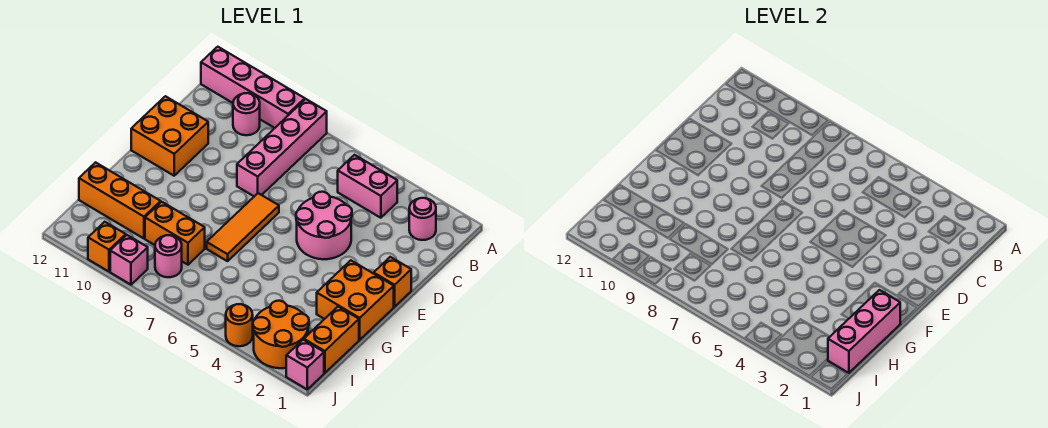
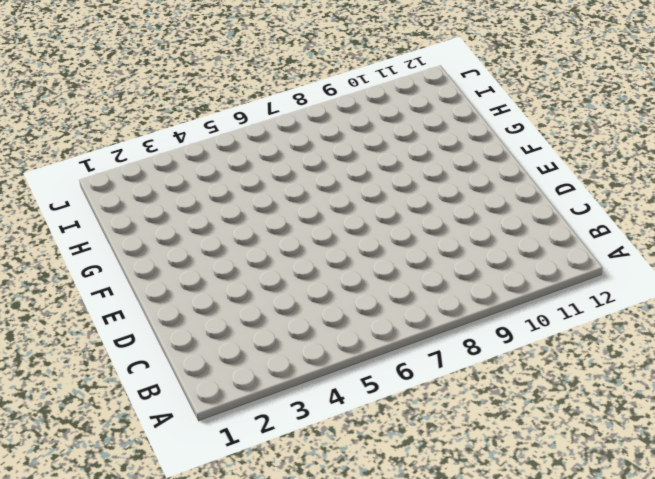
none -> pink 1x4 brick [237,99,327,196]
none -> pink 1x4 brick [201,47,305,128]
none -> pink 1x1 round brick [409,198,436,240]

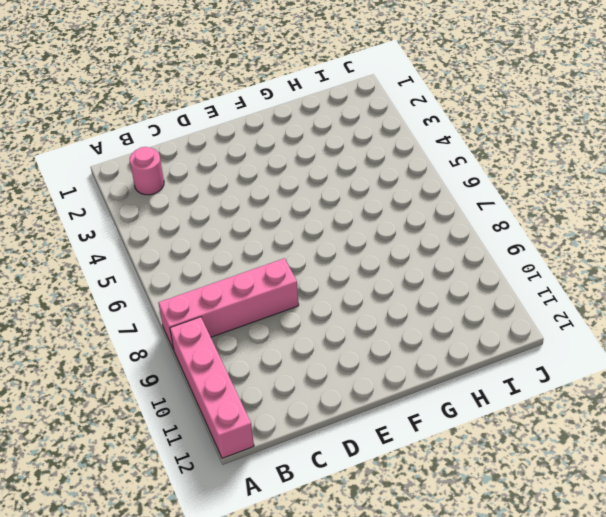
none -> pink 1x2 brick [338,155,397,218]
none -> pink 1x1 round brick [233,93,260,135]
none -> pink 2x2 round brick [296,192,352,259]

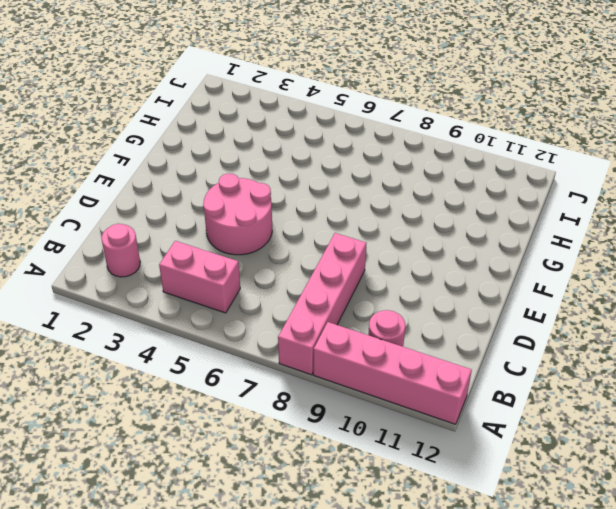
none -> orange 2x2 brick [131,96,208,176]
none -> orange 1x1 brick [374,257,411,307]
none -> orange 1x3 tile [207,193,279,261]

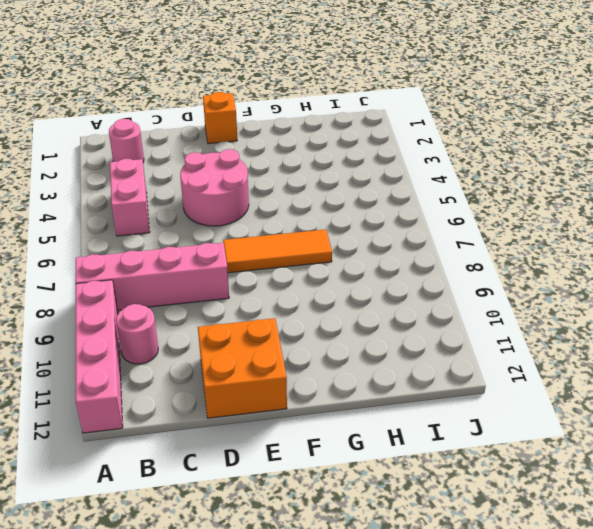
none -> orange 2x2 brick [317,260,394,340]
none -> orange 1x2 brick [304,307,359,373]
none -> orange 1x2 brick [145,202,205,265]

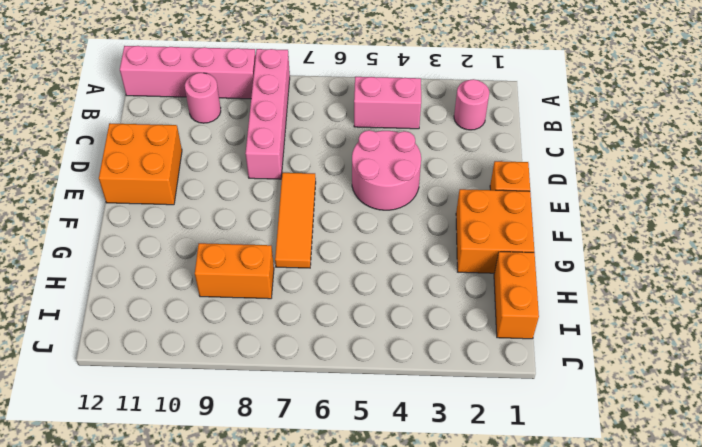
none -> orange 1x3 brick [79,162,161,238]
none -> orange 2x2 round brick [253,301,309,368]
none -> pink 1x1 round brick [155,235,182,277]

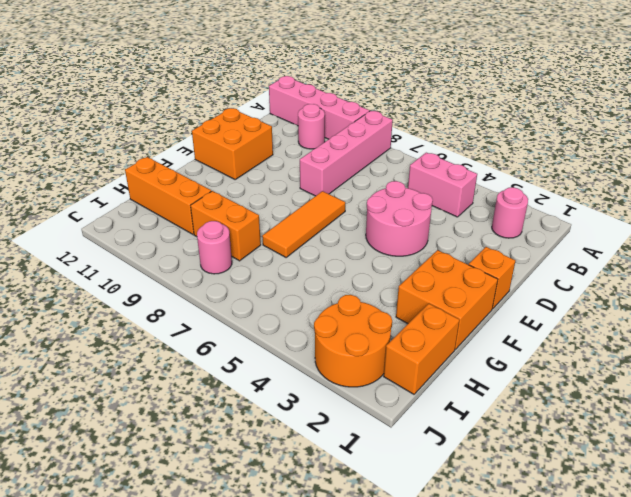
none -> pink 1x1 brick [286,340,324,389]
none -> orange 1x1 round brick [226,304,253,346]
none -> pink 1x1 brick [110,235,148,285]

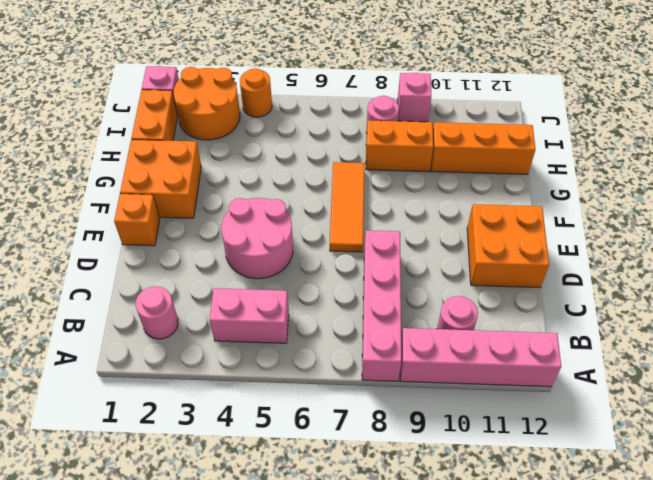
none -> orange 1x1 brick [88,222,126,272]
none -> pink 1x3 brick [828,290,900,373]

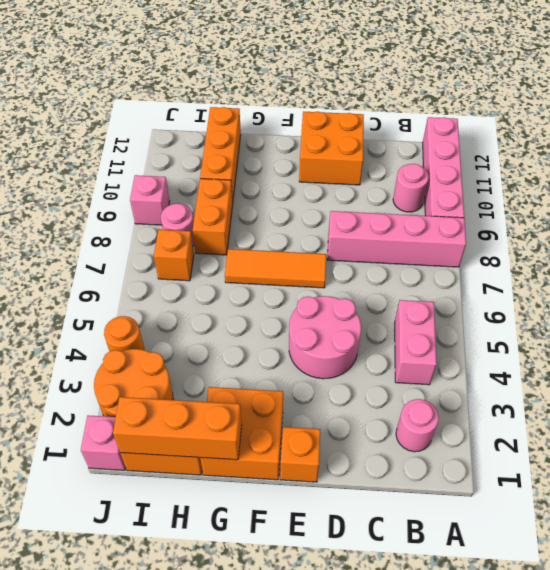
orange 1x3 brick [113,397,242,460] -> pink 1x3 brick [828,290,900,373]
orange 1x1 brick [154,230,194,281] -> orange 1x1 brick moved to [88,222,126,272]

